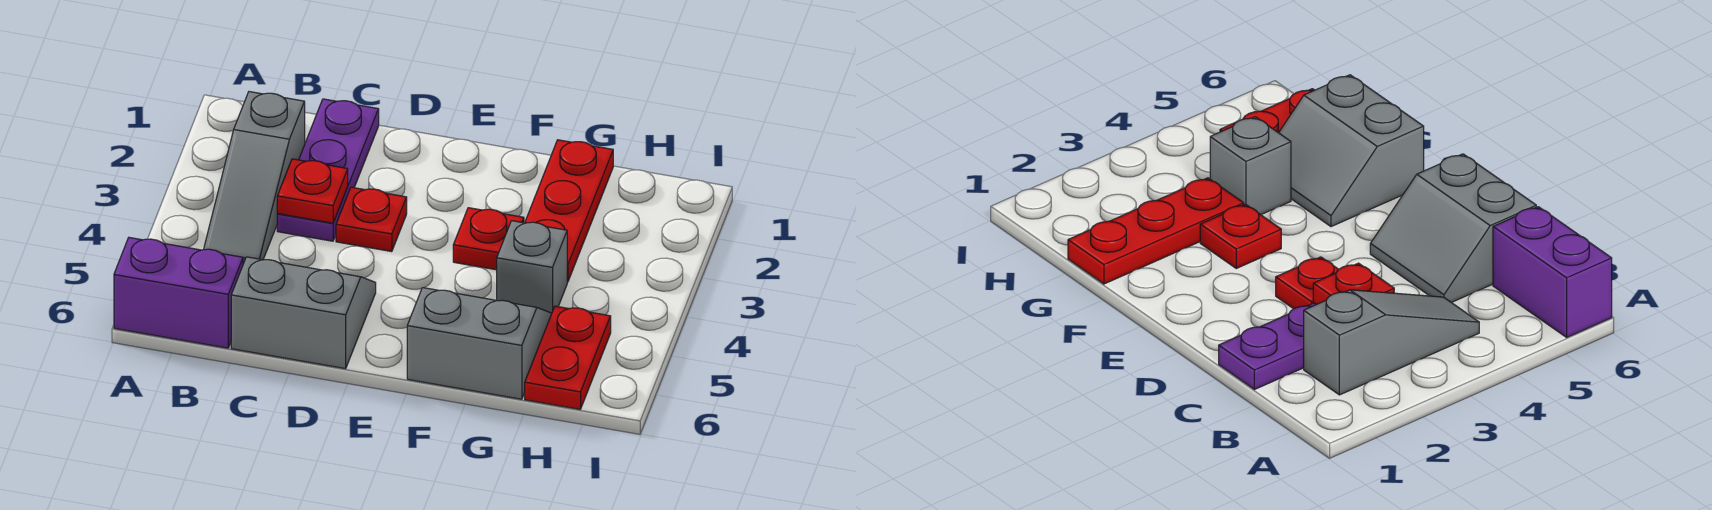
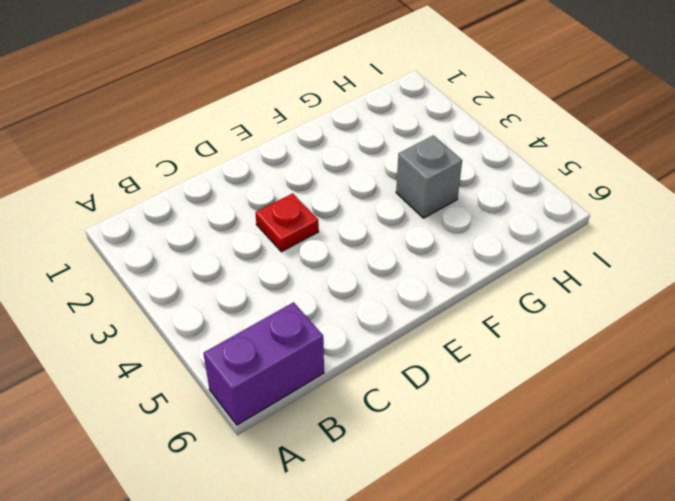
none -> grey 1x3 slope [204,92,305,264]
none -> purple 1x3 plate [277,99,379,241]

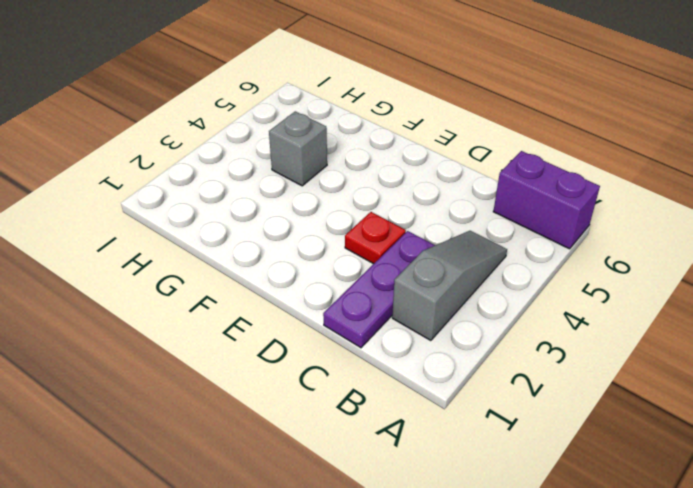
none -> grey 2x2 slope [231,257,376,369]
none -> red 1x1 plate [453,208,524,270]

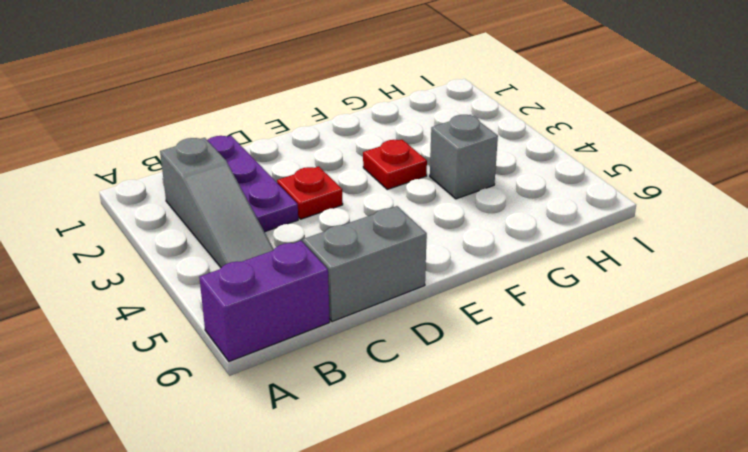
none -> grey 2x2 slope [407,288,552,399]
none -> red 1x3 plate [525,140,613,282]

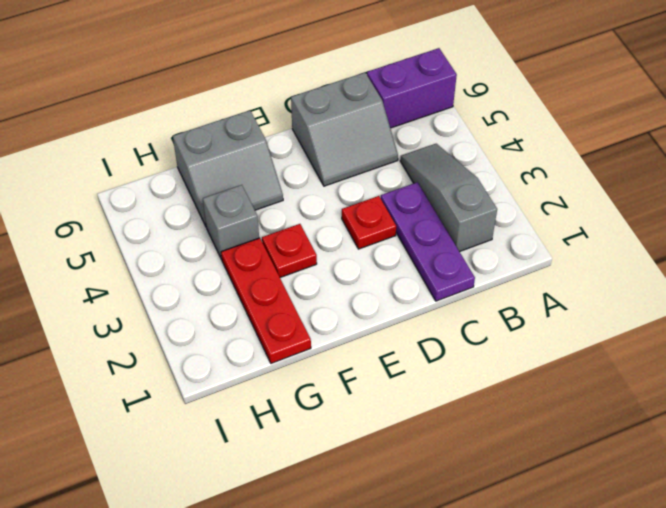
none -> red 1x2 plate [525,306,611,409]
none -> red 1x1 plate [277,159,348,223]

